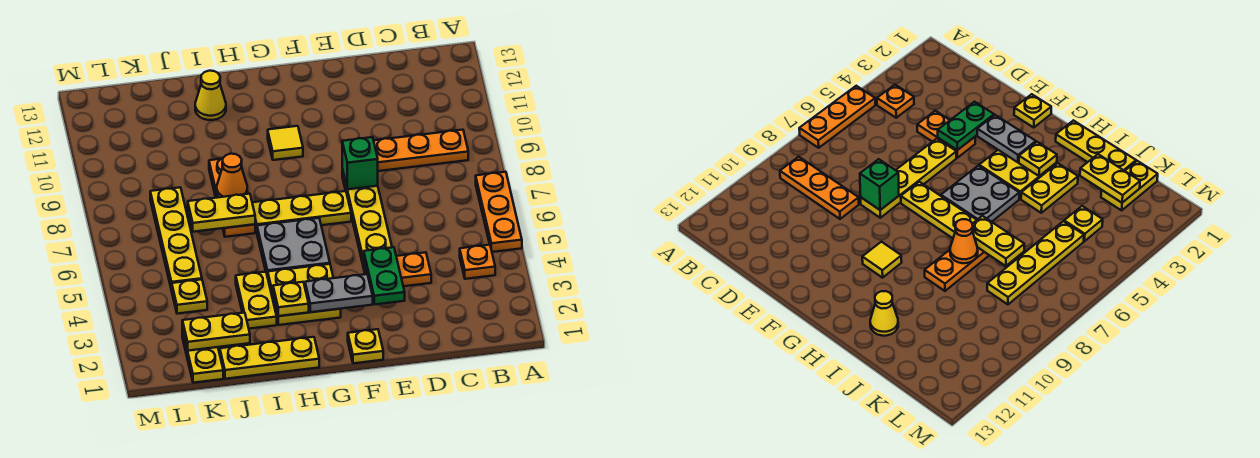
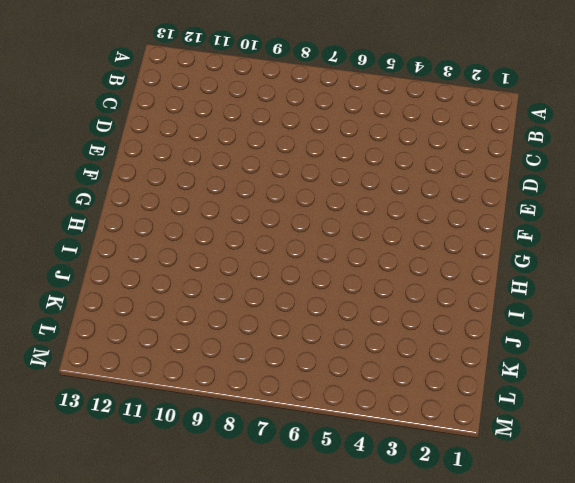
none -> orange 1x3 plate [476,172,522,252]
none -> orange 1x1 plate [460,245,495,279]
none -> orange 1x3 plate [374,130,468,171]

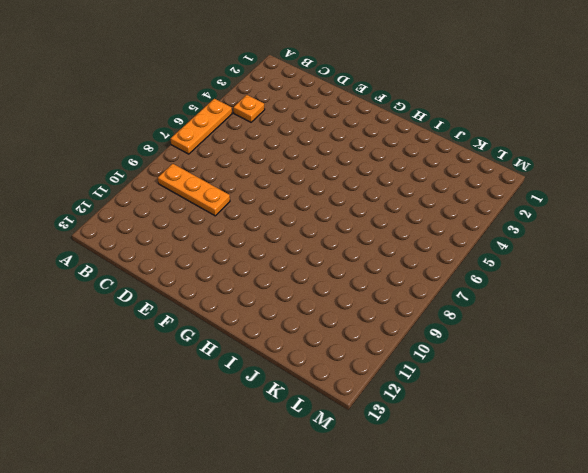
none -> orange 1x2 plate [364,252,431,286]
none -> yellow 1x4 plate [342,169,392,267]
none -> yellow 1x1 plate [348,329,383,363]

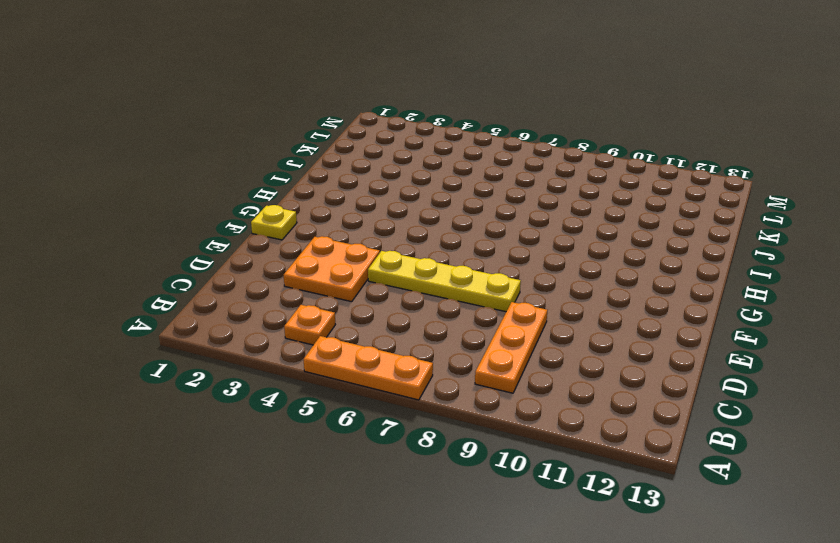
orange 2x2 plate [284,236,380,302] -> orange 1x2 plate [364,252,431,286]
none -> yellow 1x3 plate [252,191,351,232]
none -> yellow 2x2 plate [268,264,341,325]
none -> grey 2x2 plate [257,218,330,277]

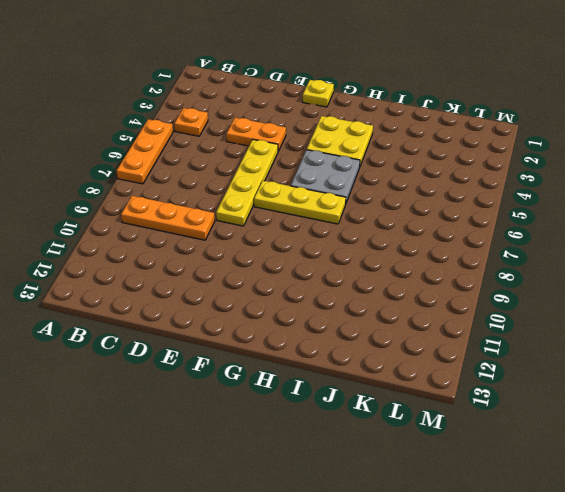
none -> yellow 1x1 tile [268,126,303,160]
none -> yellow 1x3 plate [220,337,319,379]
none -> yellow 1x2 plate [236,272,277,329]

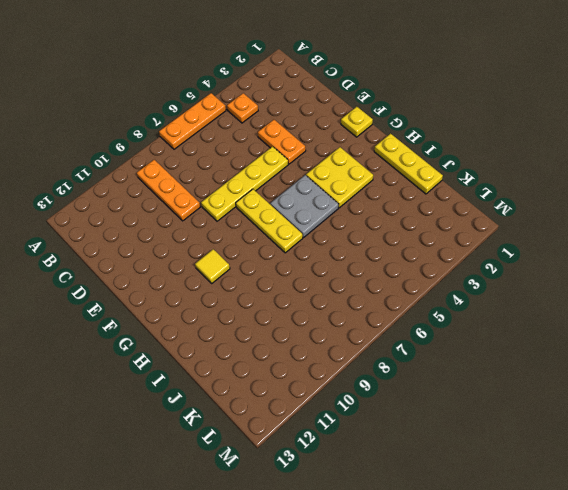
none -> yellow 1x2 plate [236,272,277,329]
none -> orange 1x3 plate [209,159,255,237]
none -> yellow 1x1 cone [195,71,226,120]

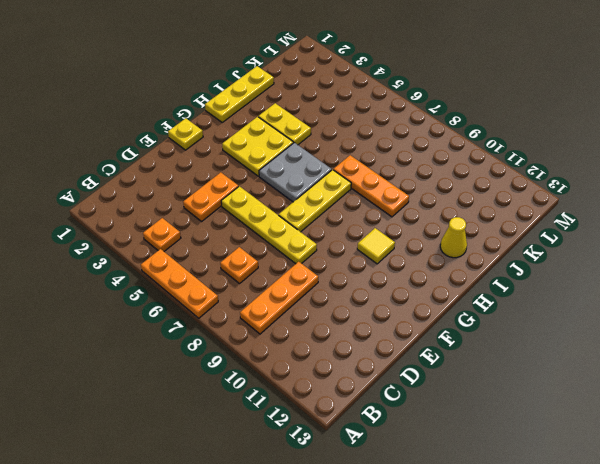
orange 1x1 plate [220,247,258,283] -> none
none -> yellow 1x2 plate [182,330,223,383]
none -> yellow 1x1 plate [172,279,207,314]
none -> yellow 1x4 plate [150,187,202,290]

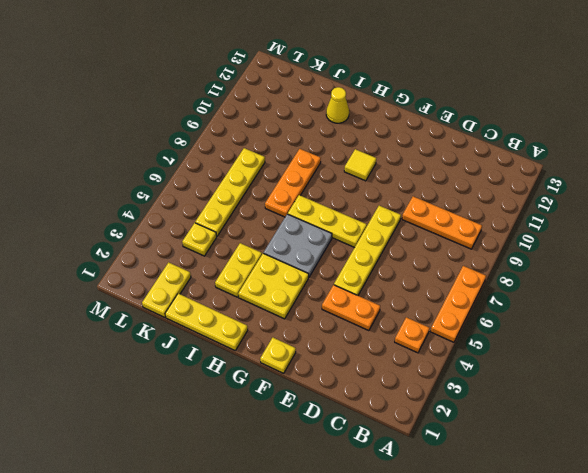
none -> green 1x2 plate [363,247,405,304]
none -> green 1x1 brick [342,137,378,189]
none -> grey 1x2 plate [305,274,373,312]

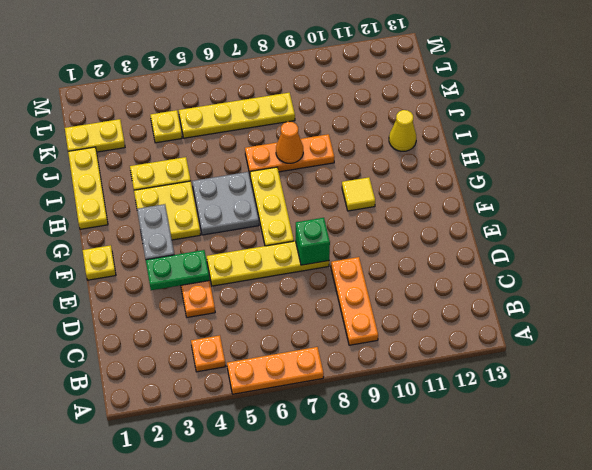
none -> yellow 1x1 plate [273,282,309,316]
none -> yellow 1x2 plate [188,194,255,232]
none -> yellow 1x2 plate [182,313,250,351]

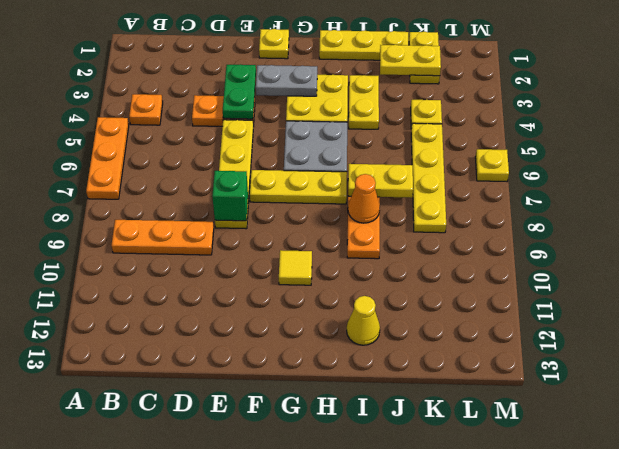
yellow 1x1 plate [475,149,509,181] -> yellow 1x1 plate moved to [273,282,309,316]

